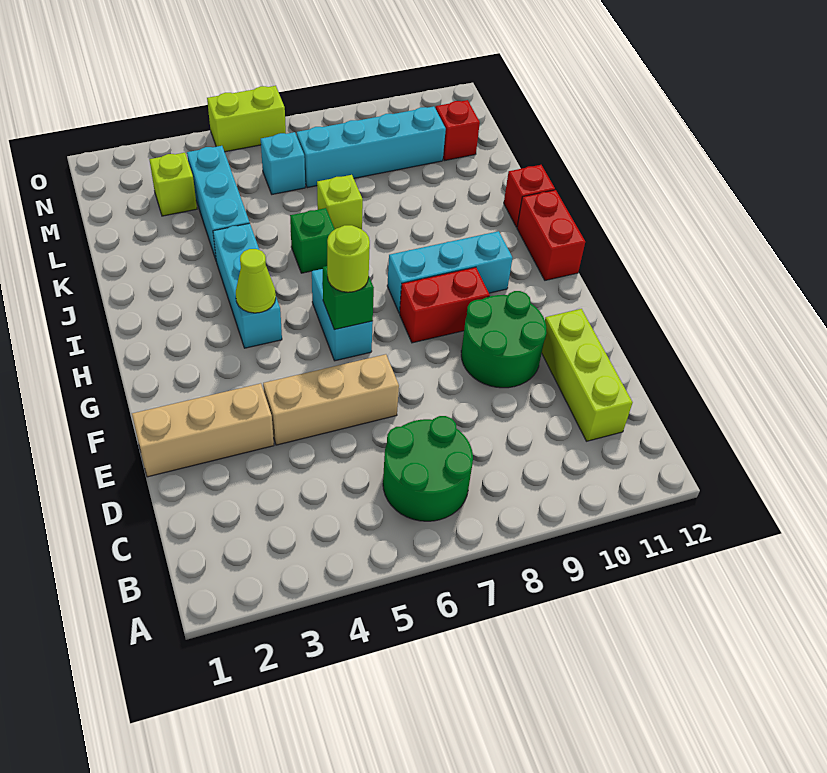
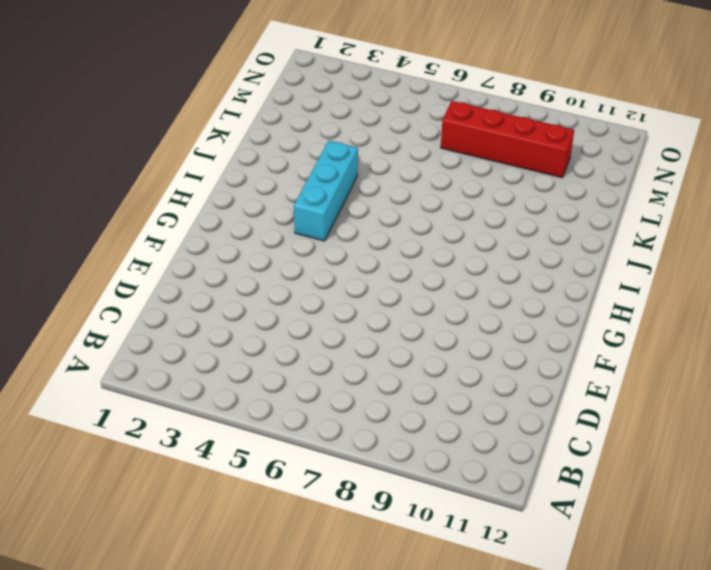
red 1x4 brick [441,101,574,178] -> cyan 1x4 brick [297,106,446,188]
none -> green 2x2 round brick [383,416,473,521]
none -> lime 1x3 brick [542,309,633,441]
none -> tan 1x3 brick [132,383,274,477]

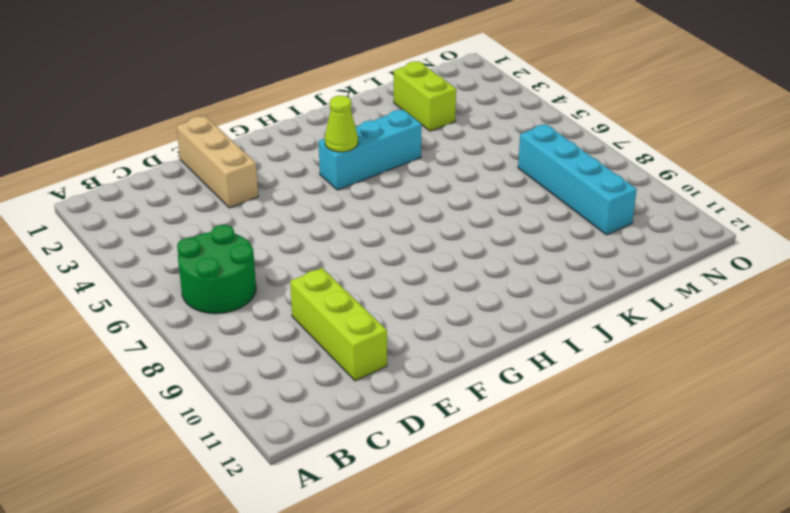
lime 1x3 brick [290,268,387,381] -> lime 1x3 brick turned to [542,309,633,441]
lime 1x2 brick [394,61,456,131] -> lime 1x2 brick moved to [207,86,286,152]
none -> tan 1x3 brick [263,354,399,445]
none -> green 2x2 round brick [461,291,546,388]
none -> cyan 1x2 brick [312,269,373,361]

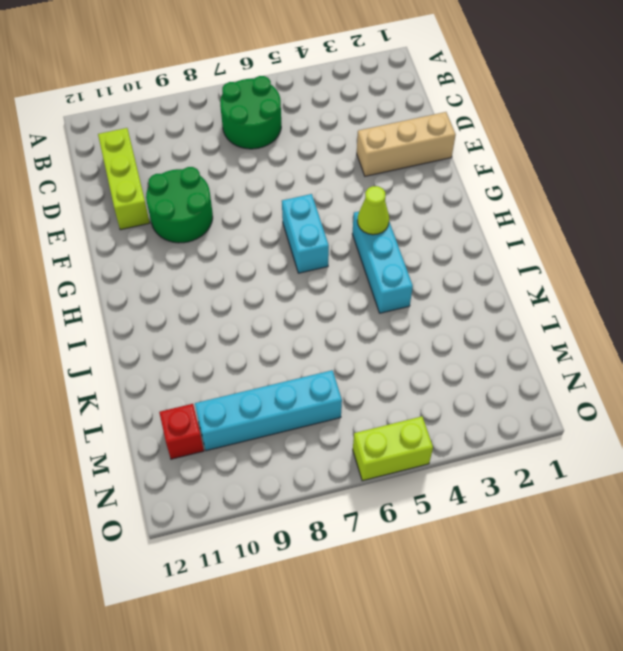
none -> tan 1x3 brick [263,354,399,445]
none -> red 1x2 brick [400,267,490,343]
none -> cyan 1x3 brick [387,231,512,313]

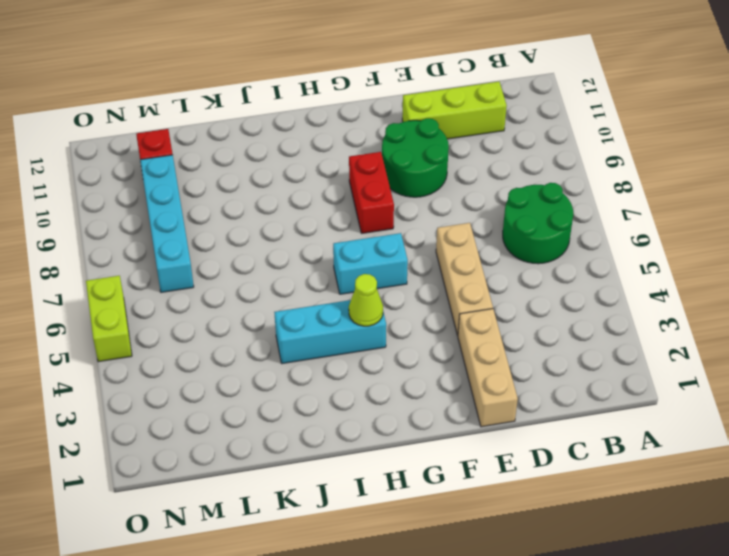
none -> cyan 1x3 brick [387,231,512,313]
none -> red 1x2 brick [517,190,585,280]
none -> green 1x1 brick [290,208,335,273]

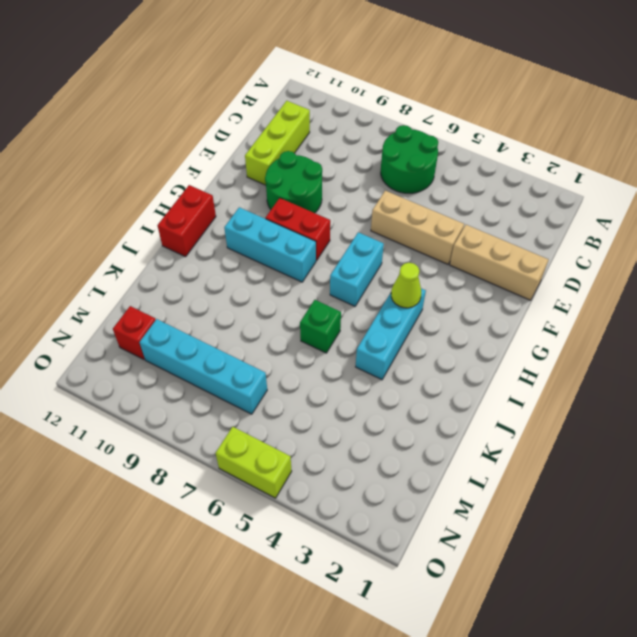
none -> red 1x1 brick [504,165,555,227]
none -> cyan 1x3 brick [187,146,250,260]
none -> lime 1x1 brick [317,175,363,229]

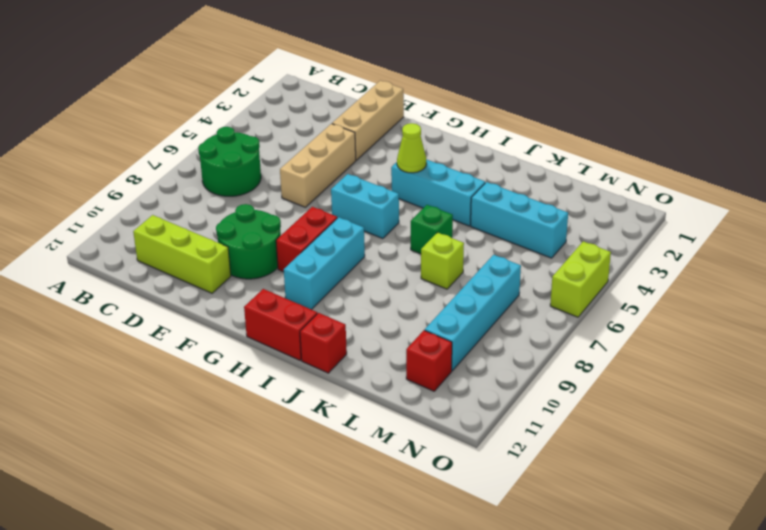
none -> lime 1x1 brick [149,153,197,216]
none -> cyan 1x1 brick [261,132,305,194]
none -> green 1x1 brick [323,266,374,330]

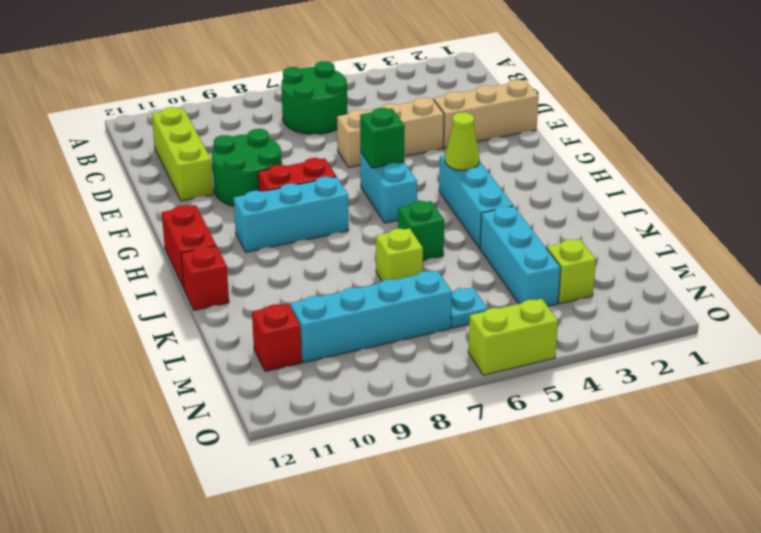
cyan 1x1 plate [451,288,488,328] -> cyan 1x1 brick [261,132,305,194]
none -> lime 1x1 round brick [327,225,370,292]

